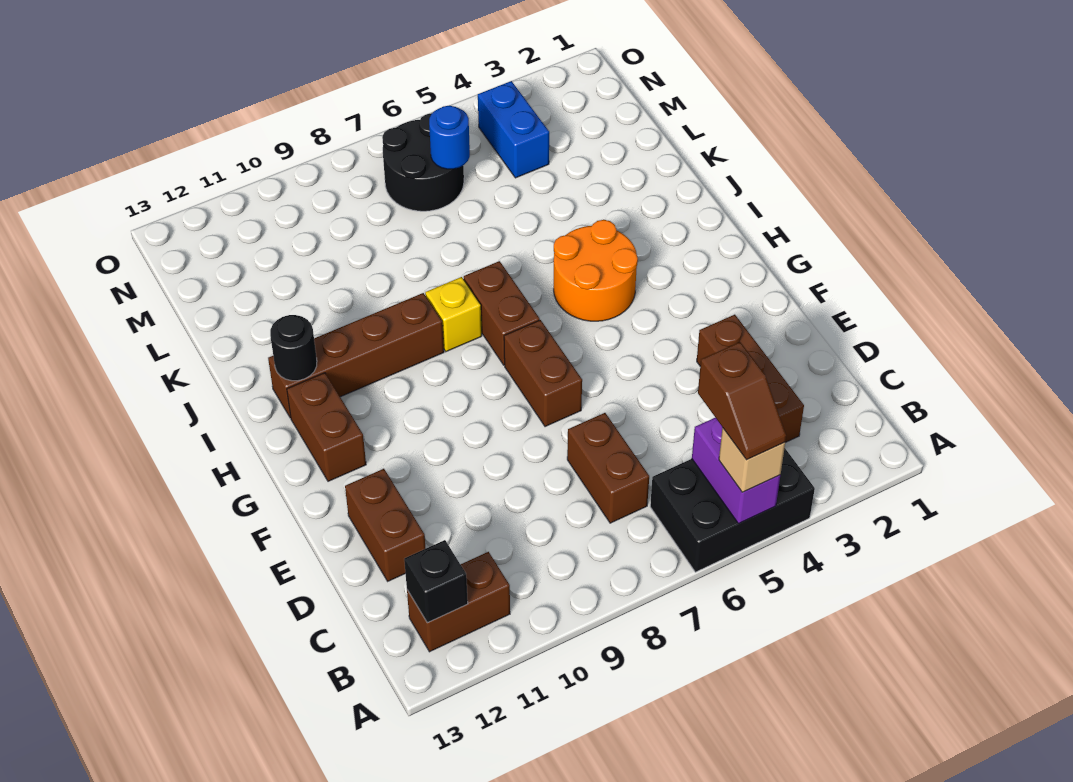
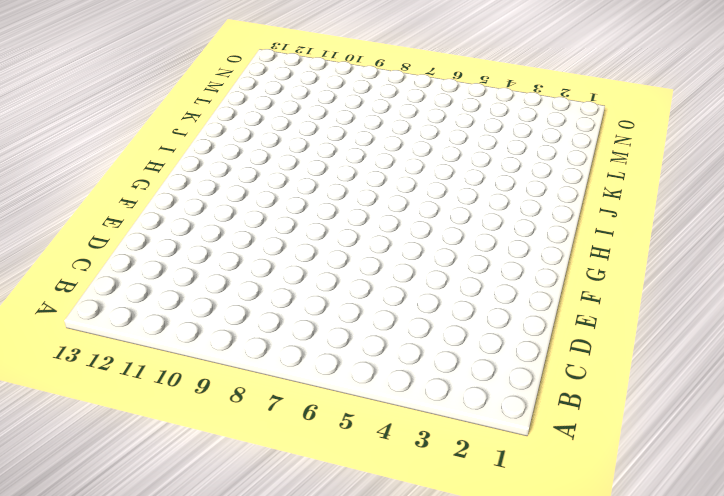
none -> black 2x3 brick [650,448,815,572]
none -> brown 1x2 brick [407,552,510,652]
none -> brown 1x3 brick [697,315,804,443]

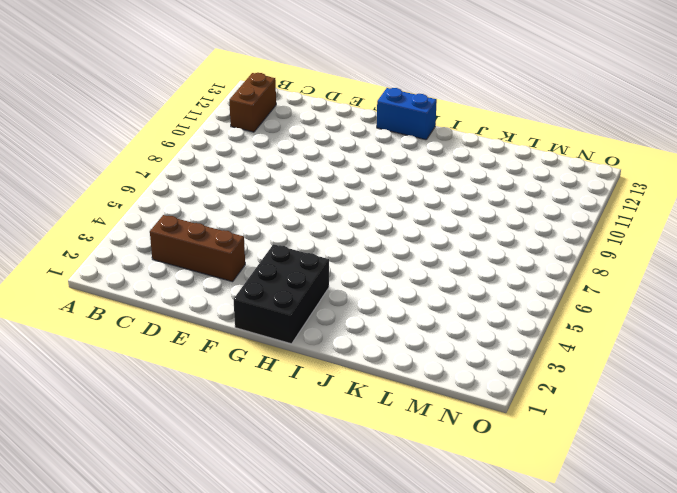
black 2x3 brick [233,244,329,344] -> black 2x3 brick moved to [650,448,815,572]
blue 1x2 brick [377,88,437,140] -> blue 1x2 brick moved to [478,81,549,178]
none -> brown 1x2 brick [567,413,649,523]
none -> brown 1x2 brick [345,469,426,581]
none -> brown 1x2 brick [504,320,582,427]

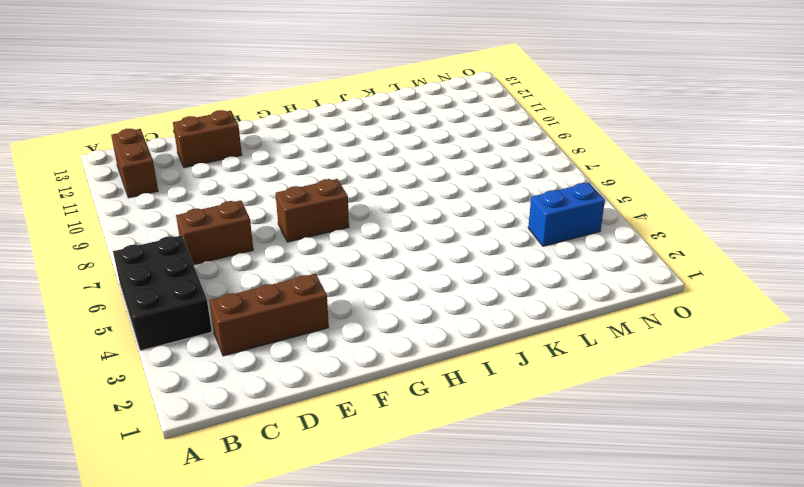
none -> brown 1x2 brick [287,373,366,481]
none -> orange 2x2 round brick [554,220,638,321]
none -> brown 1x2 brick [464,261,540,365]

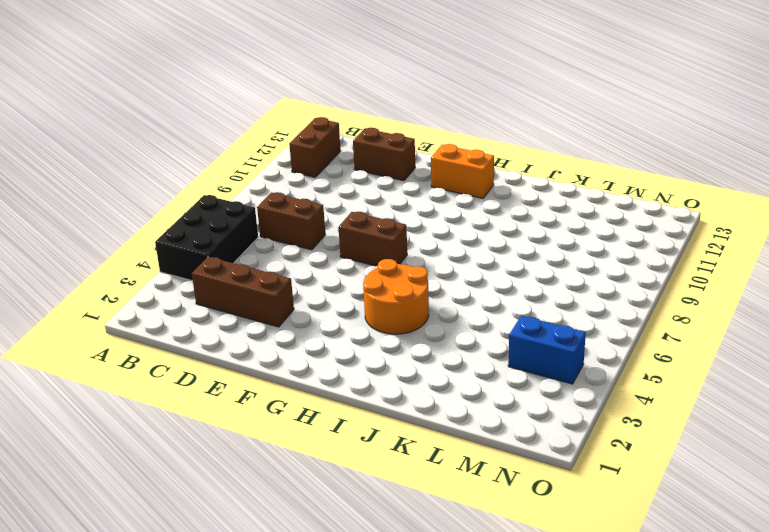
orange 1x2 brick [431,144,494,198] -> brown 1x2 brick [287,373,366,481]
none -> brown 1x2 brick [464,261,540,365]
none -> yellow 1x1 brick [425,277,482,352]
none -> brown 1x4 brick [268,293,444,418]

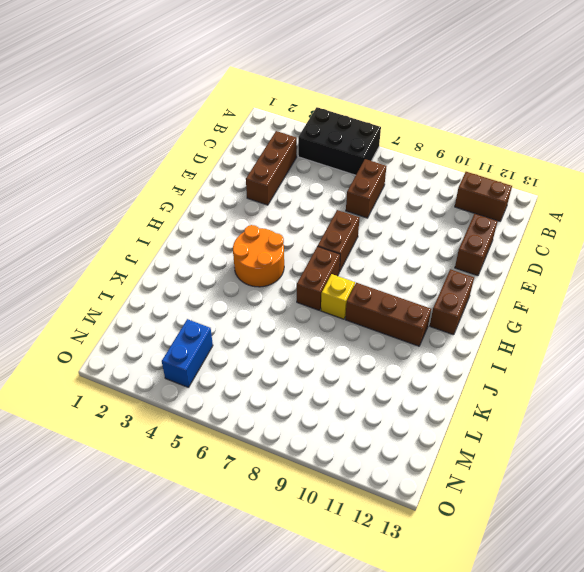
brown 1x3 brick [345,283,431,346] -> brown 1x4 brick [268,293,444,418]
none -> black 2x2 round brick [382,113,464,211]
none -> purple 1x2 brick [692,418,780,523]
none -> black 1x1 brick [404,540,468,623]

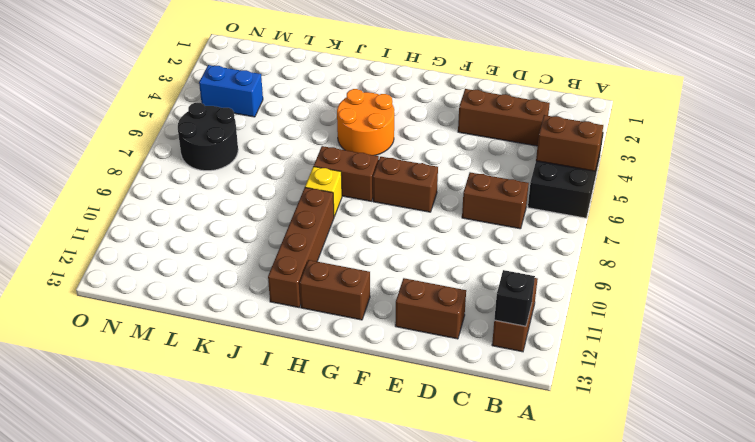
brown 1x2 brick [536,115,603,171] -> purple 1x2 brick [692,418,780,523]
none -> black 1x1 round brick [270,315,317,381]
none -> blue 1x1 round brick [429,105,470,169]
none -> tan 1x1 brick [719,428,785,492]

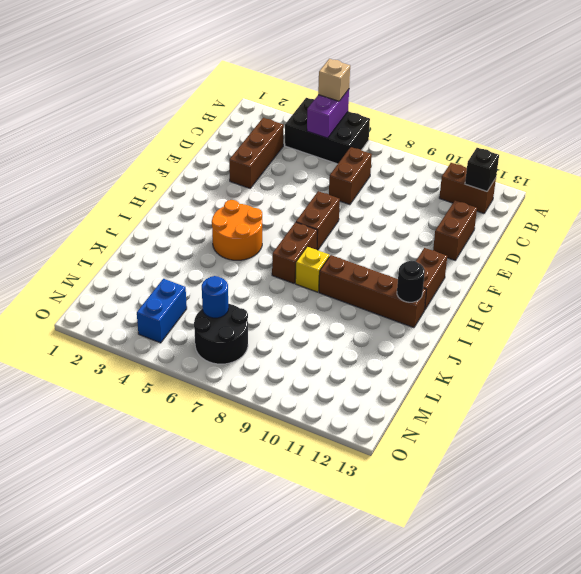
none -> brown 1x2 slope [698,342,786,460]

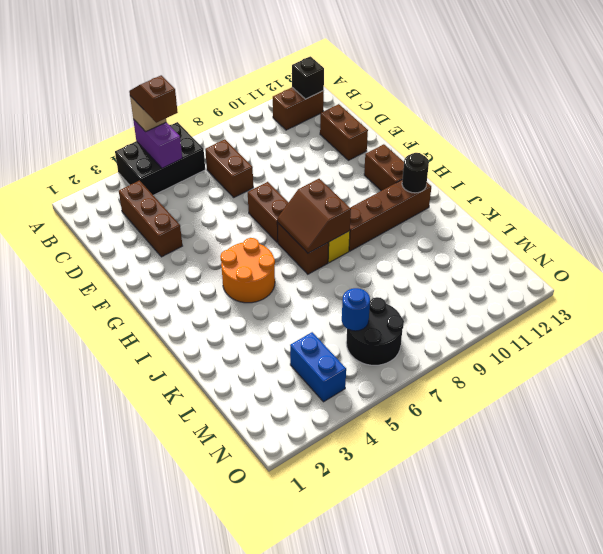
brown 2x2 slope [277,179,351,253] -> none

